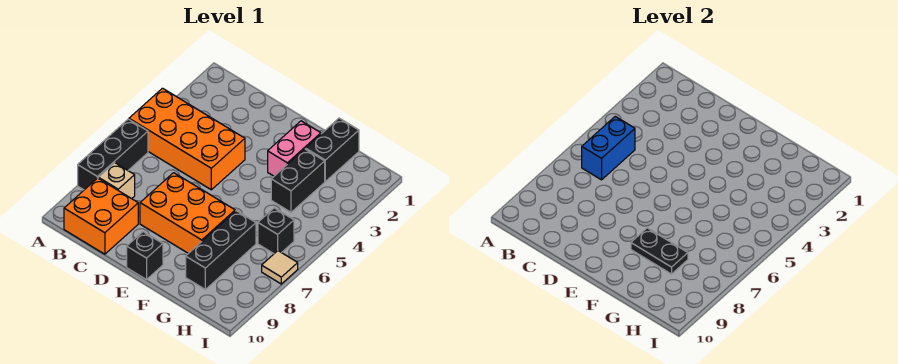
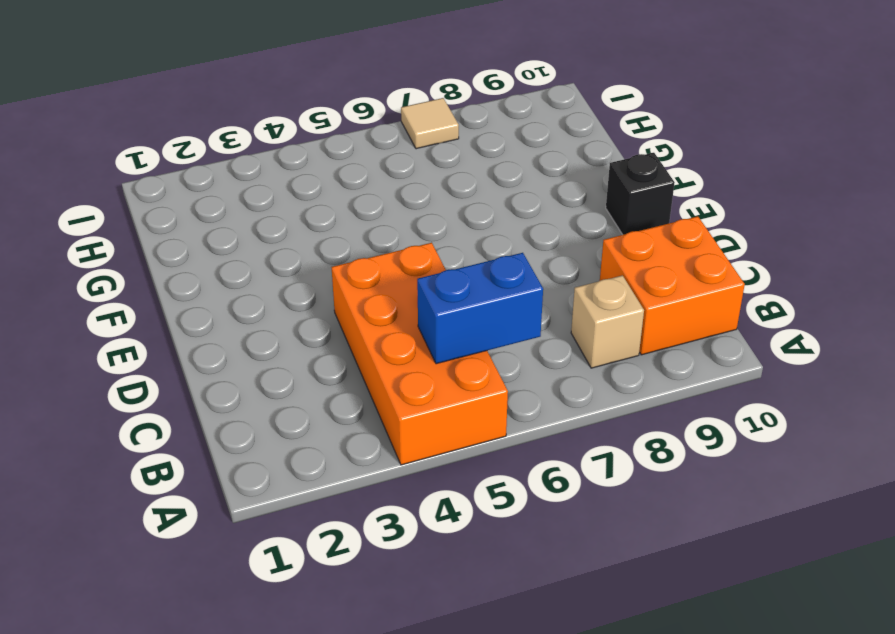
none -> black 1x3 brick [78,119,148,190]
none -> orange 2x3 brick [140,173,235,253]
none -> pink 1x2 brick [268,121,321,176]

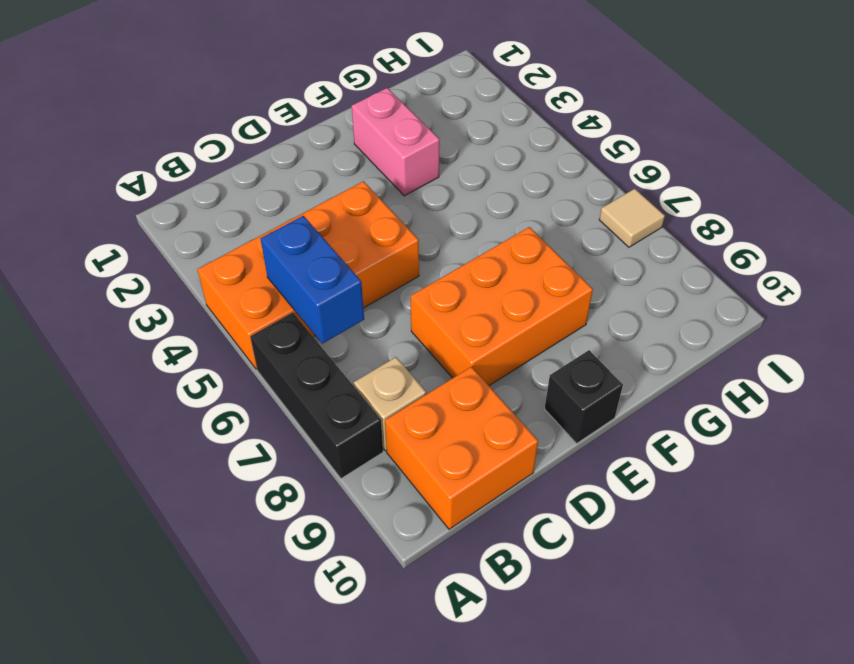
none -> black 1x2 brick [306,118,359,181]
none -> black 1x2 brick [271,149,325,212]
none -> black 1x3 brick [186,211,256,289]

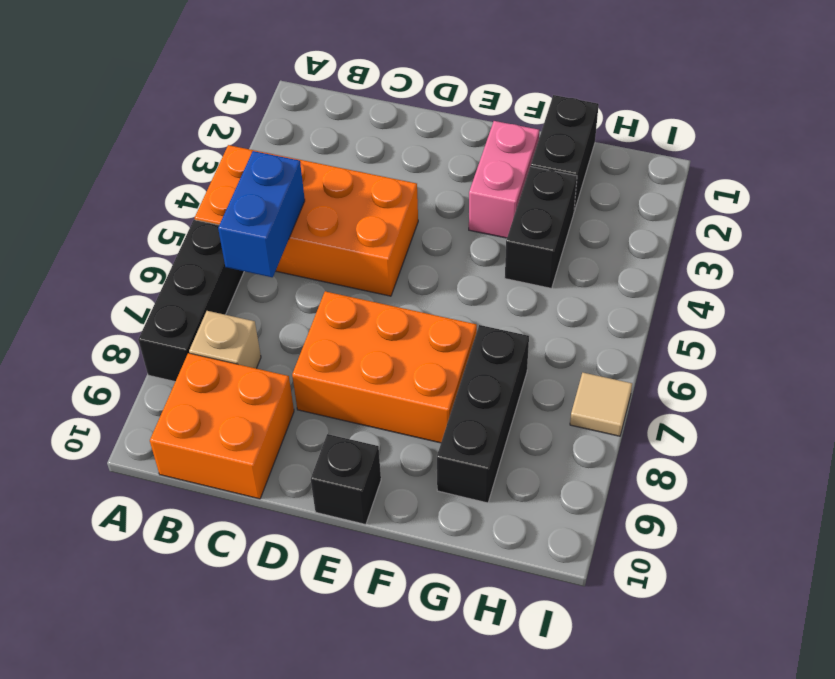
none -> black 1x1 brick [258,208,294,254]
none -> black 1x2 plate [631,228,688,274]

